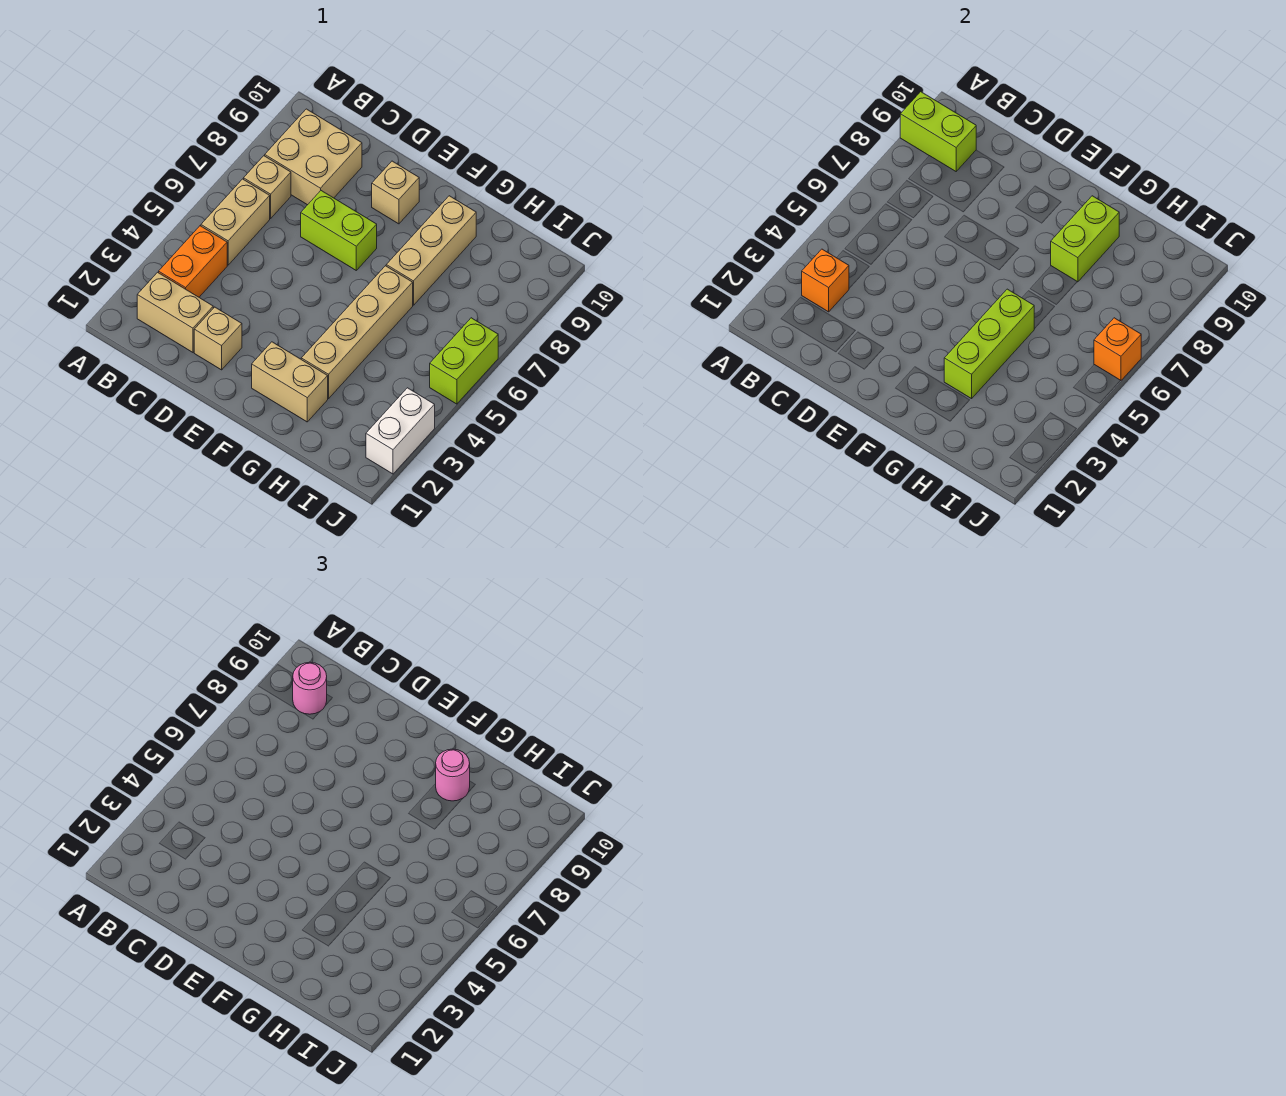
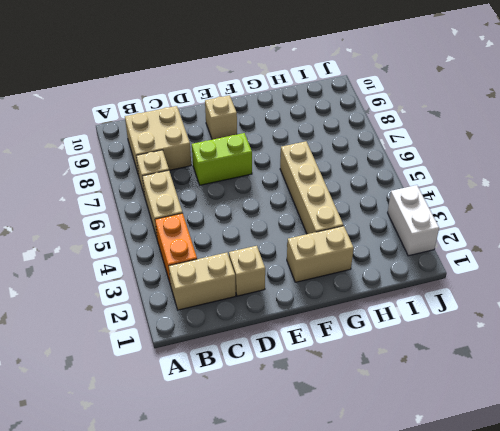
none -> tan 1x3 brick [386,196,476,305]
none -> lime 1x2 brick [430,318,498,404]
none -> lime 1x2 brick [900,92,976,171]

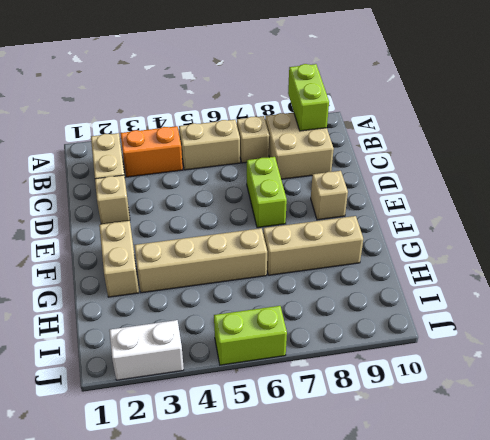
none -> orange 1x1 brick [802,249,849,312]
none -> lime 1x3 brick [944,289,1034,399]
none -> lime 1x2 brick [1051,196,1119,282]

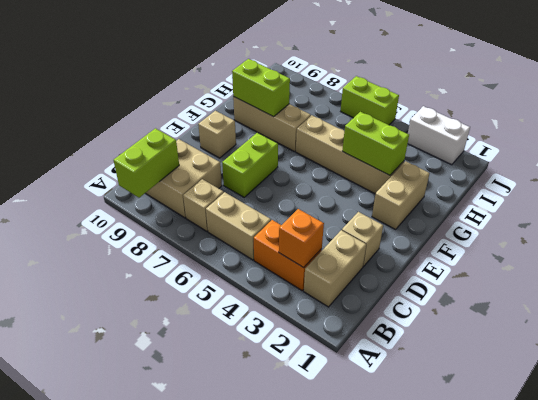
lime 1x2 brick [342,112,409,175] -> lime 1x3 brick [944,289,1034,399]
none -> orange 1x1 brick [1094,318,1141,380]
none -> pink 1x1 round brick [293,662,327,714]
none -> pink 1x1 round brick [436,749,470,801]

